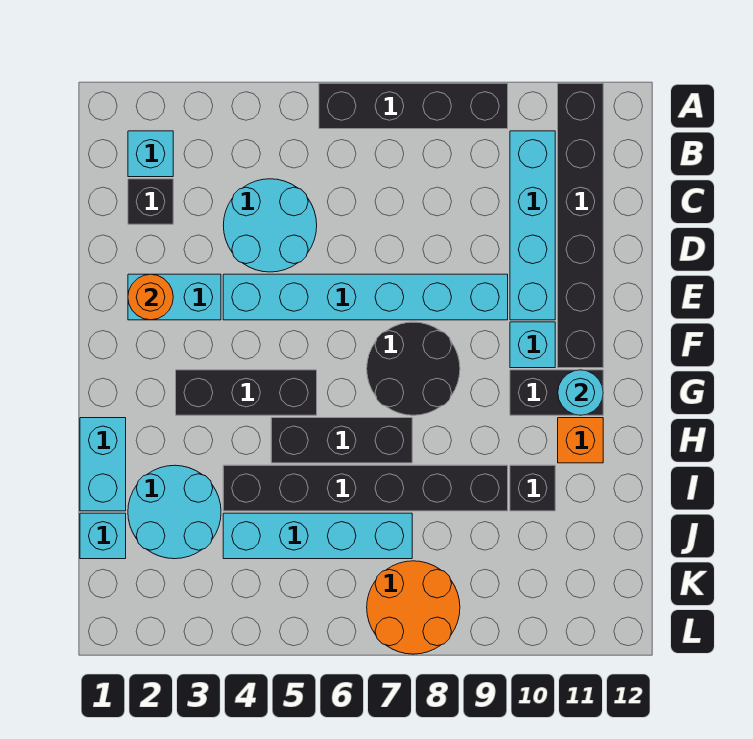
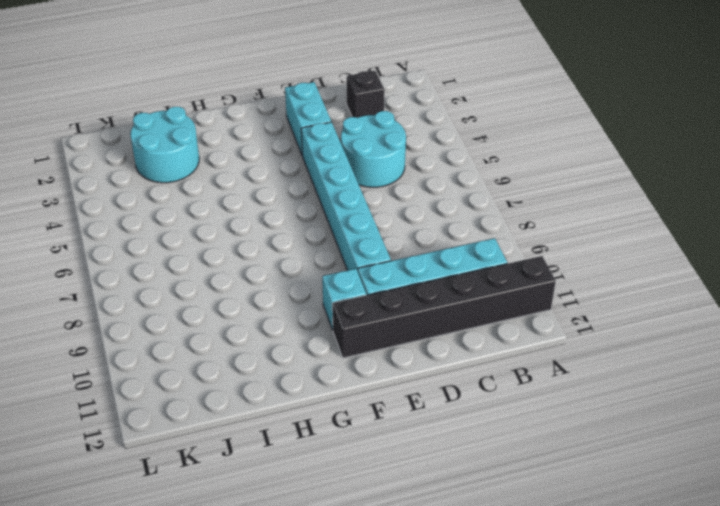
none -> black 1x4 brick [319,83,508,129]
none -> cyan 1x1 brick [128,131,173,177]
none -> black 2x2 round brick [367,322,460,415]

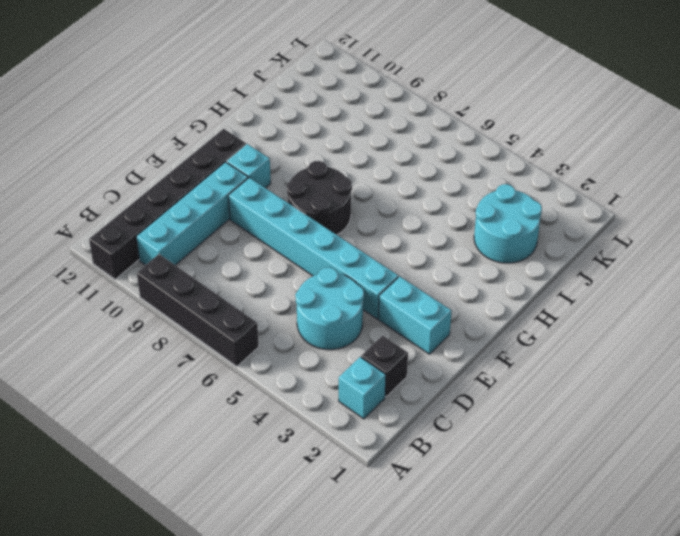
none -> black 1x3 brick [176,370,317,415]
none -> black 1x2 brick [510,370,603,415]
none -> cyan 1x2 brick [80,418,126,511]

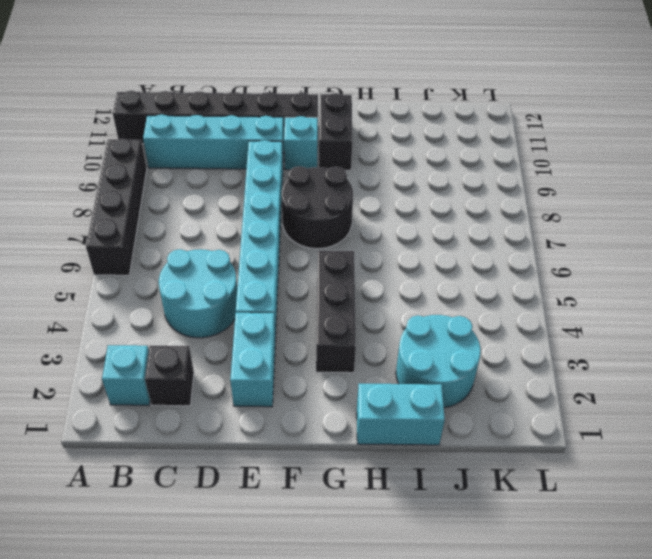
none -> black 1x3 brick [271,418,412,463]
none -> orange 1x1 brick [558,418,603,463]
none -> black 1x6 brick [223,465,508,511]

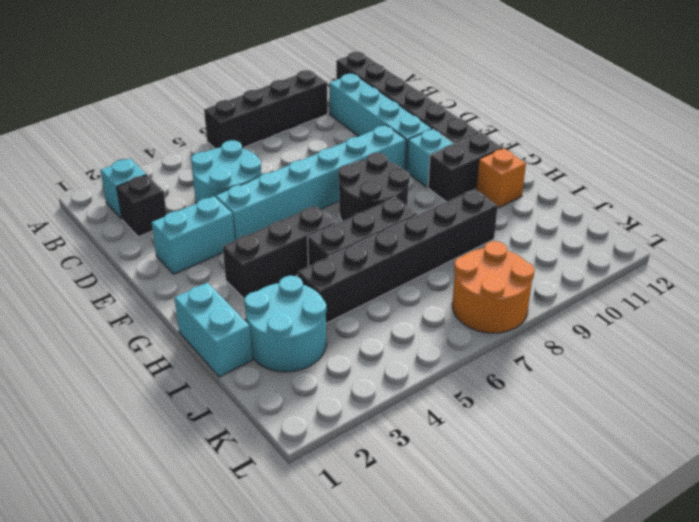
none -> black 1x1 brick [510,465,555,511]
none -> cyan 1x1 brick [80,513,126,559]
none -> cyan 1x4 brick [223,513,412,559]

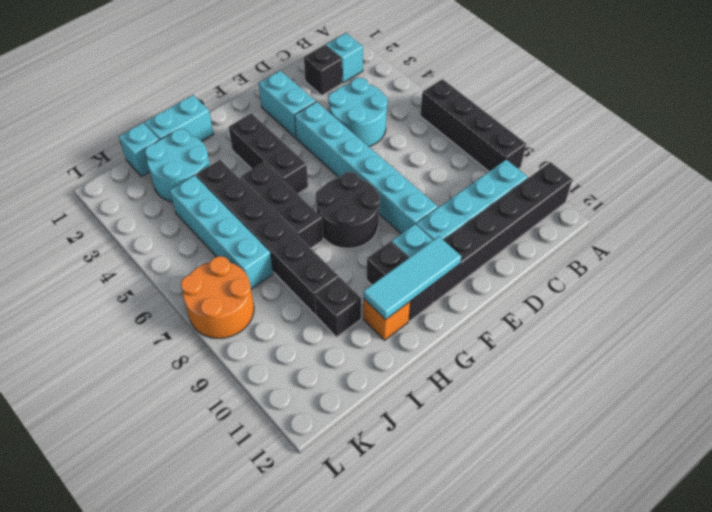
cyan 1x3 tile [364,236,461,320] -> cyan 1x1 round brick [558,370,603,415]
none -> orange 1x1 round brick [128,274,173,320]

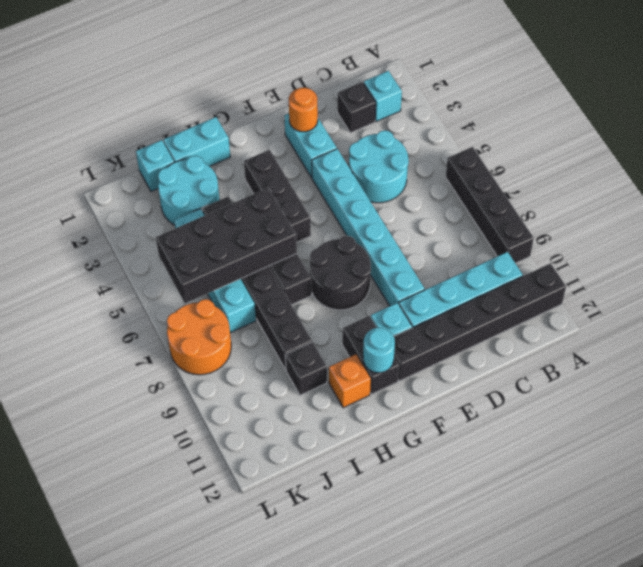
black 2x4 brick [156,188,297,304] -> none

